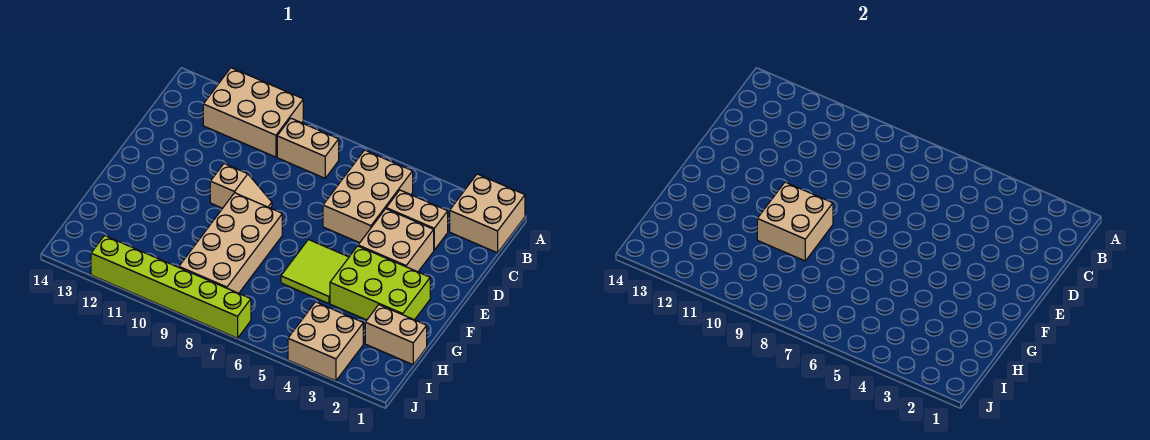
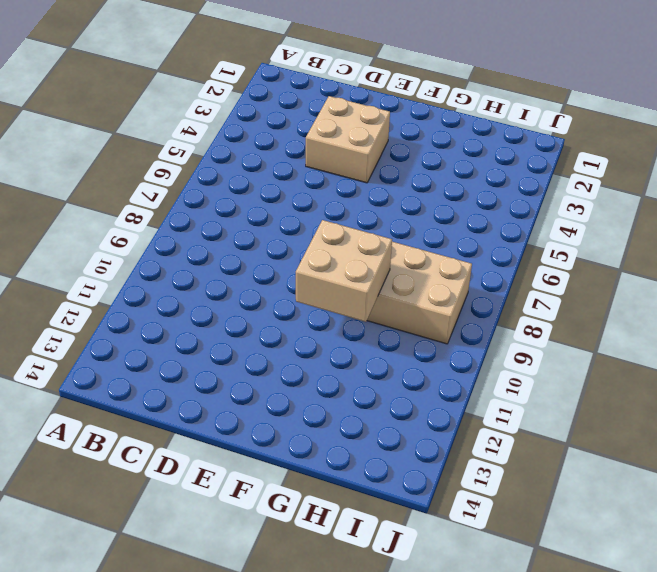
none -> tan 2x2 brick [450,174,525,253]
none -> tan 2x3 brick [203,68,303,157]
none -> tan 2x3 brick [323,150,413,243]

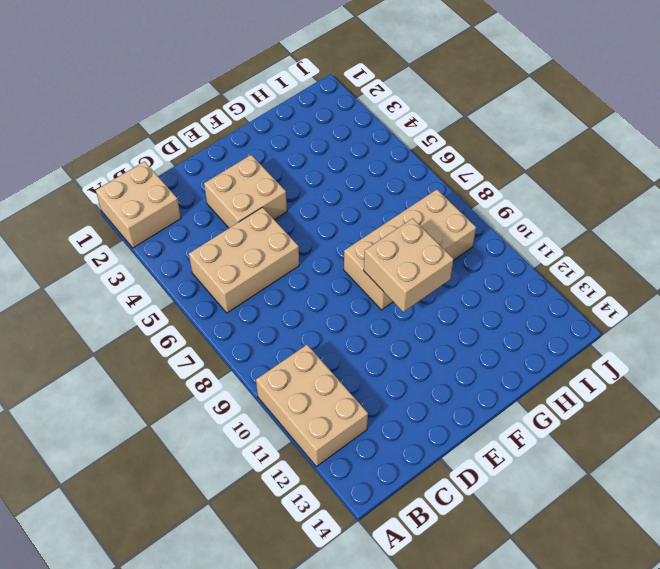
none -> tan 1x2 brick [277,118,339,178]
none -> tan 1x2 brick [386,190,448,250]
none -> tan 1x2 slope [210,164,272,208]

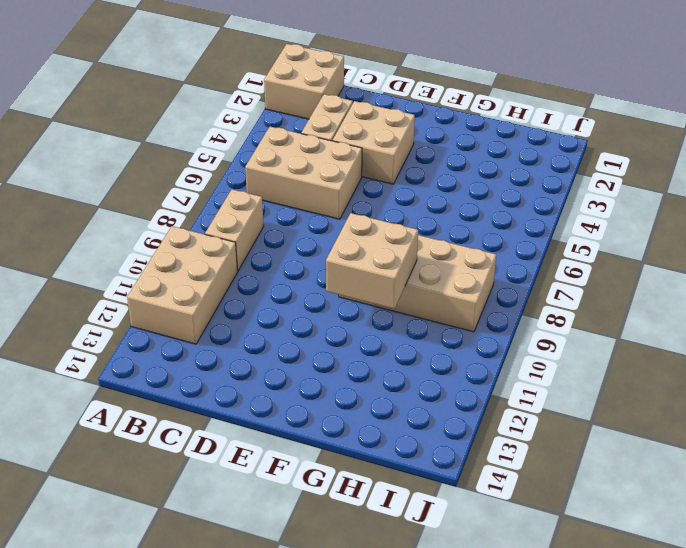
none -> tan 1x2 slope [210,164,272,208]
none -> lime 2x3 brick [330,246,430,320]
none -> lime 2x2 tile [281,240,349,304]

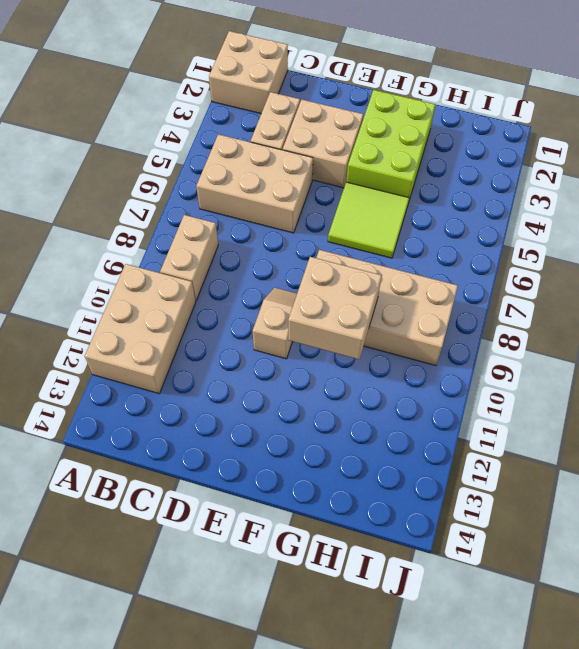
none -> tan 1x2 brick [365,305,427,365]
none -> tan 2x2 brick [288,302,363,381]
none -> lime 1x6 brick [91,236,251,338]

